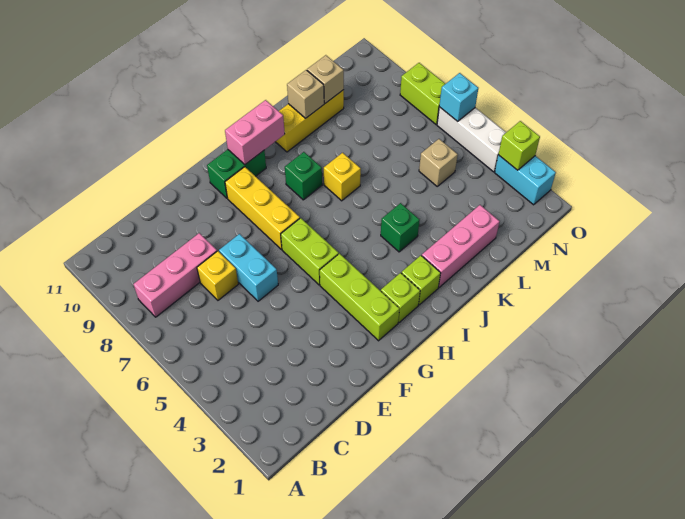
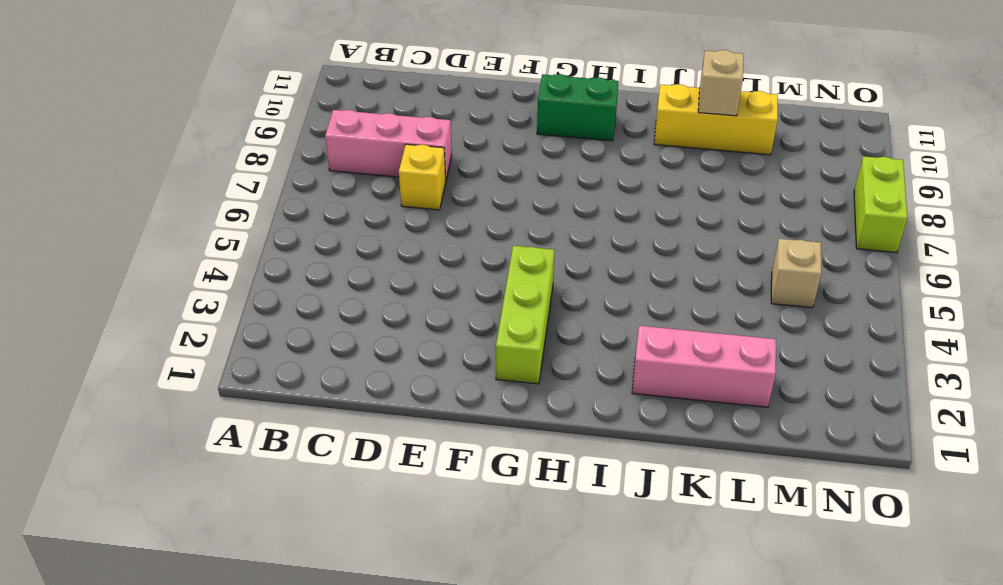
none -> cyan 1x2 brick [219,234,278,301]
none -> lime 1x2 brick [281,218,339,285]
none -> yellow 1x3 brick [225,167,300,249]

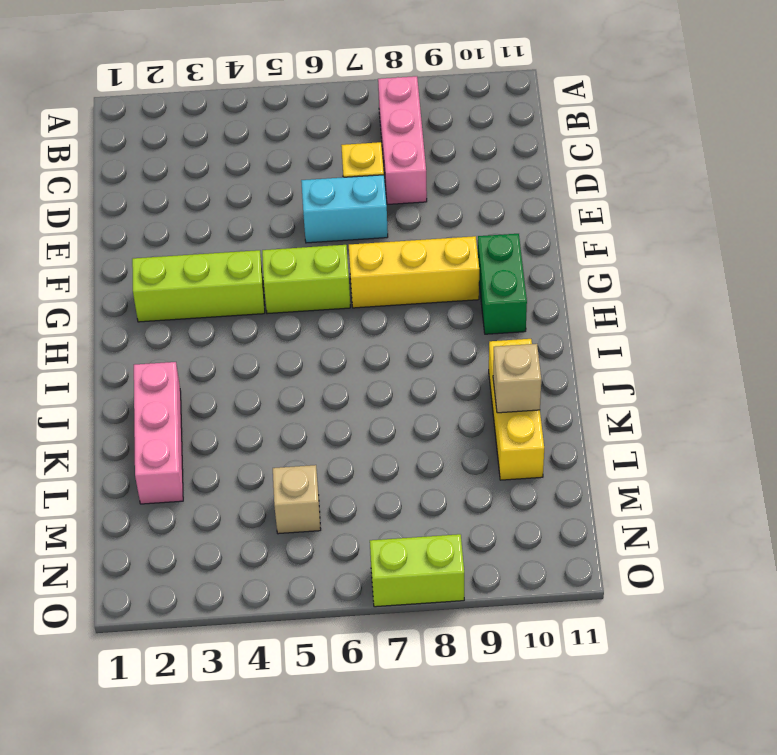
none -> lime 1x1 brick [381,273,420,323]
none -> lime 1x1 brick [401,256,441,305]
none -> green 1x1 brick [285,152,322,200]

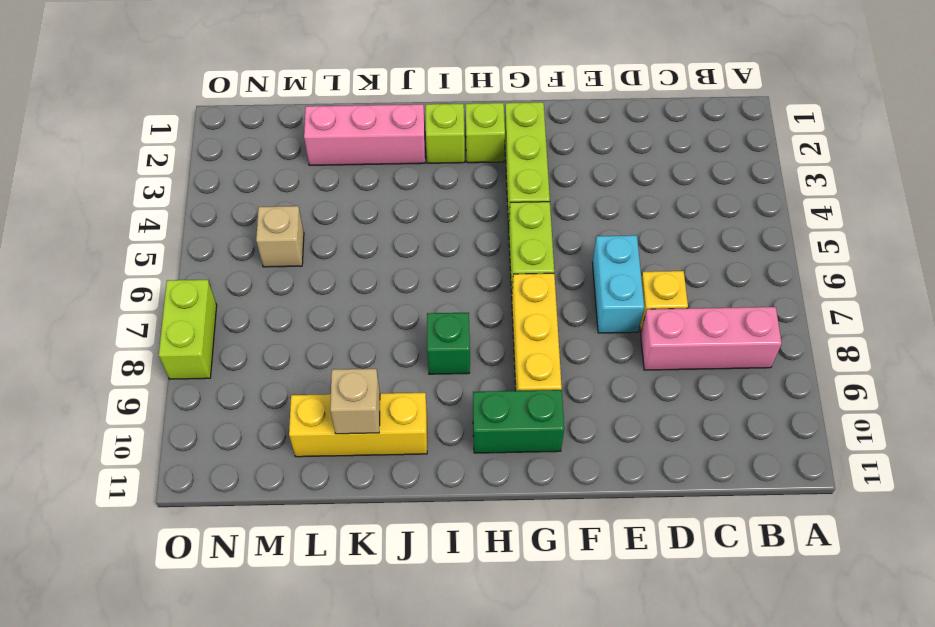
none -> green 1x1 brick [381,203,420,252]
none -> yellow 1x1 brick [324,153,361,201]
none -> cyan 1x2 brick [495,155,556,205]

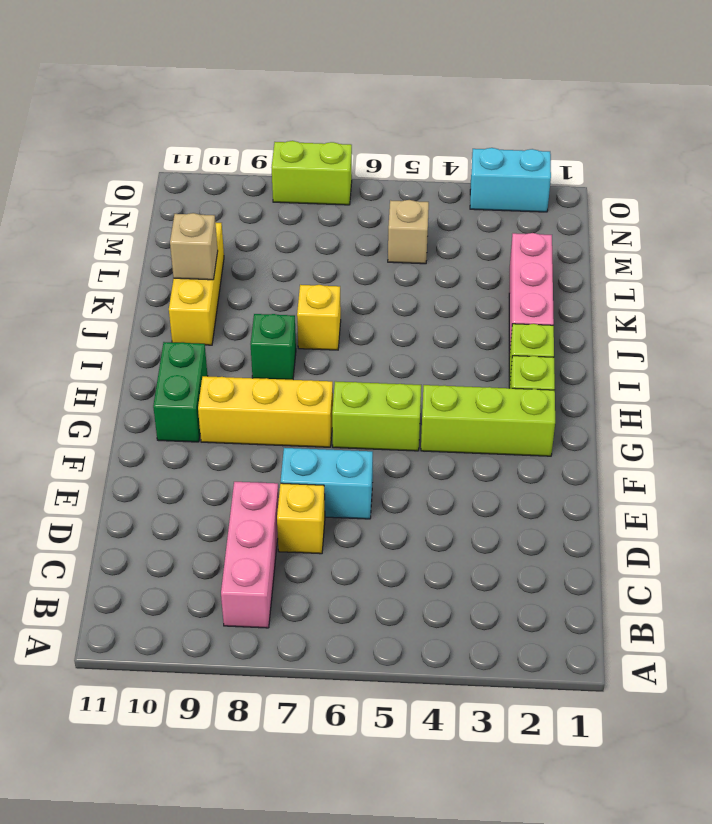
none -> green 1x1 brick [381,203,420,252]
none -> white 1x3 brick [437,107,506,172]
none -> pink 1x2 brick [225,100,285,164]

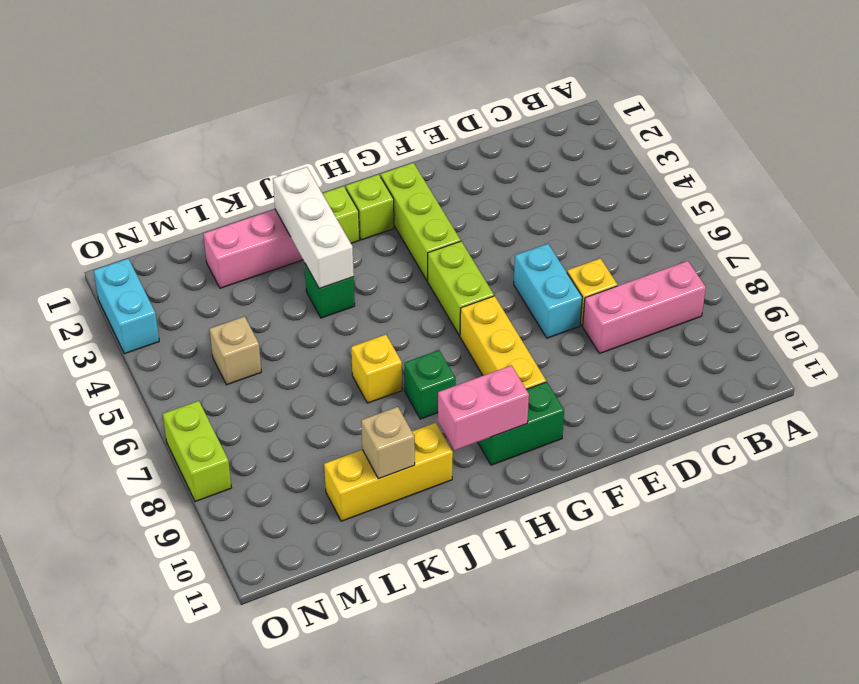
white 1x3 brick [273,167,354,289] -> white 1x3 brick moved to [437,107,506,172]
none -> tan 1x1 brick [307,55,344,103]
none -> lime 1x1 brick [498,121,540,170]
none -> cyan 1x1 brick [439,73,478,121]

